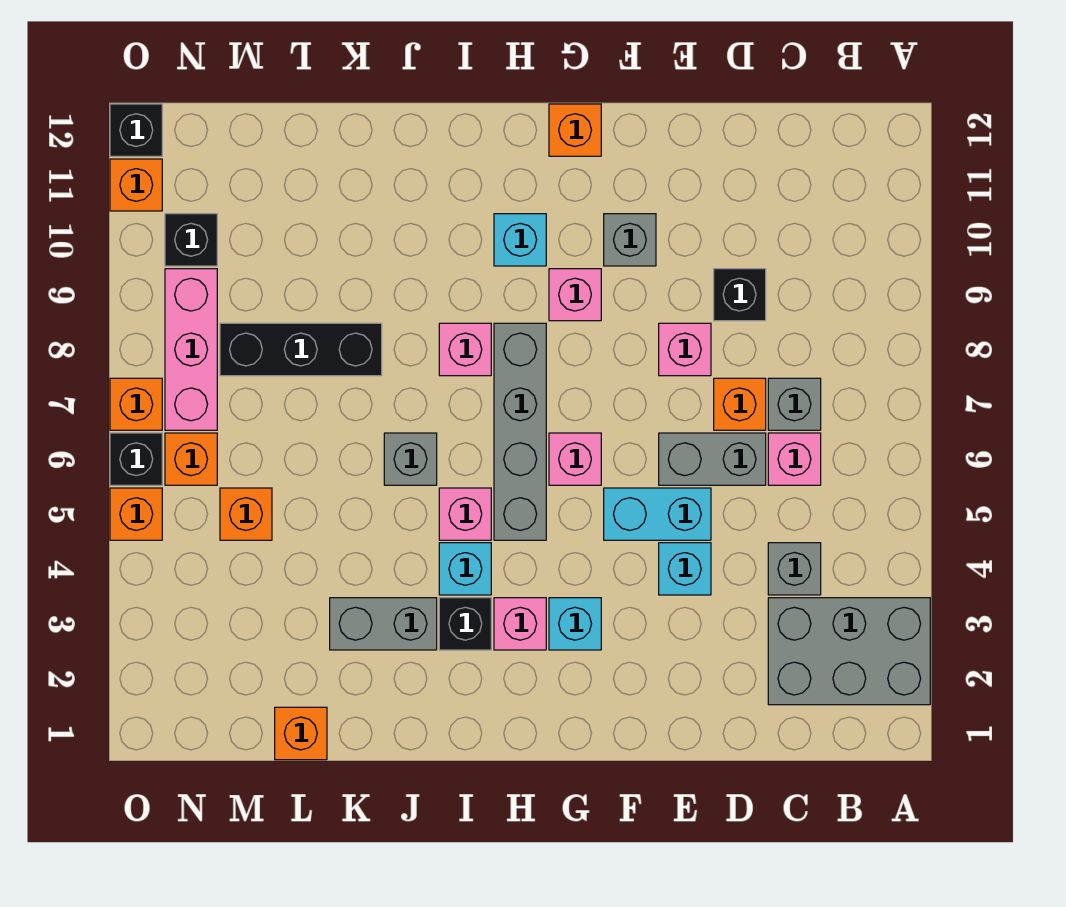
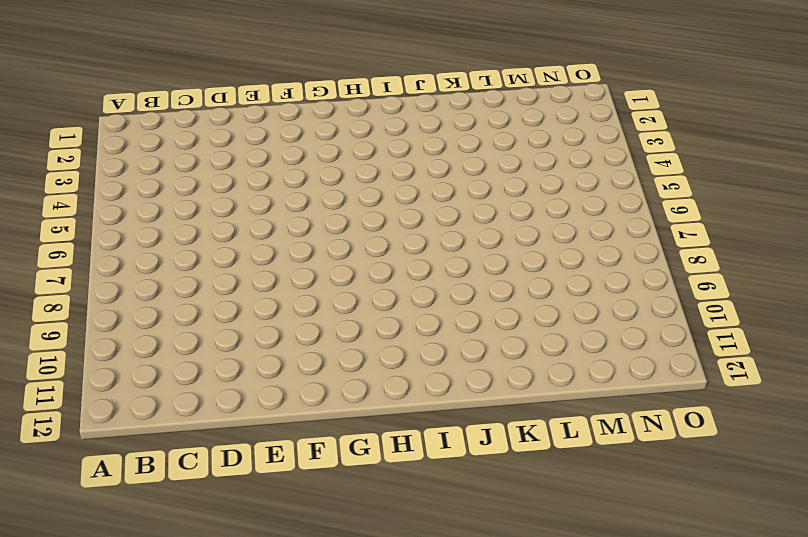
none -> grey 2x3 brick [768,598,930,705]
none -> grey 1x1 brick [768,543,821,595]
none -> pink 1x1 brick [768,433,821,485]
none -> grey 1x1 brick [768,378,821,430]

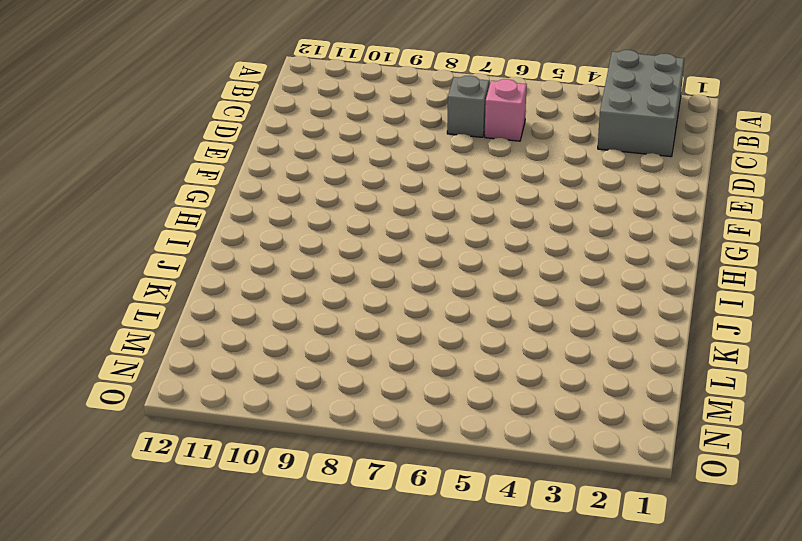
none -> grey 1x1 brick [768,543,821,595]
none -> grey 1x2 brick [659,433,766,485]
none -> orange 1x1 brick [714,378,766,430]
none -> black 1x1 brick [714,269,766,321]

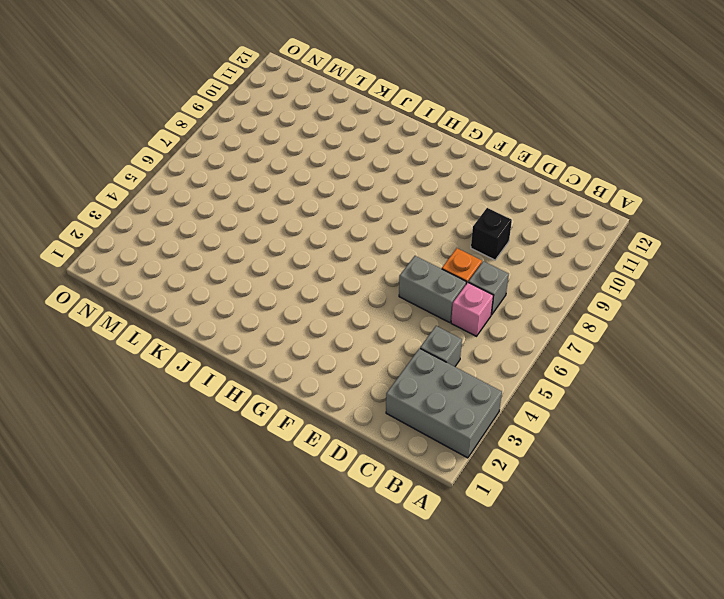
none -> cyan 1x1 brick [659,543,711,595]
none -> cyan 1x2 brick [604,488,711,540]
none -> pink 1x1 brick [659,323,711,376]
none -> grey 1x1 brick [604,214,656,266]

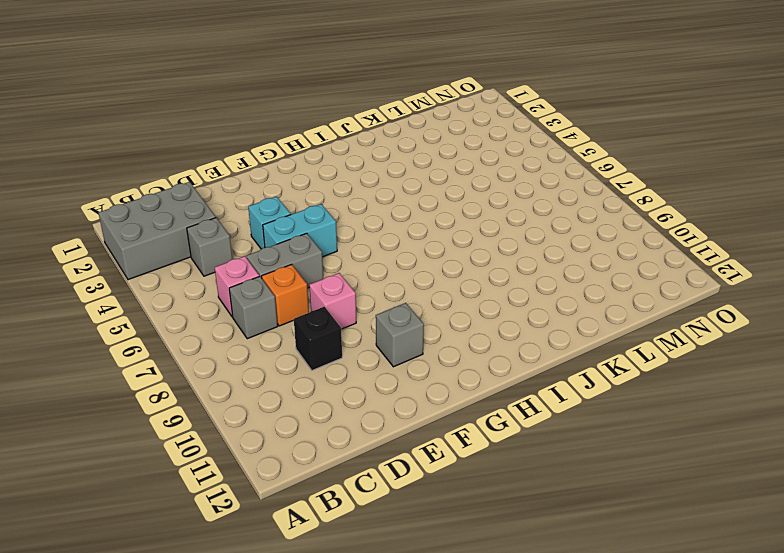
none -> cyan 1x1 brick [549,598,601,650]
none -> pink 1x1 brick [549,433,601,485]
none -> pink 1x1 brick [549,269,601,321]
none -> orange 1x1 brick [549,104,601,156]

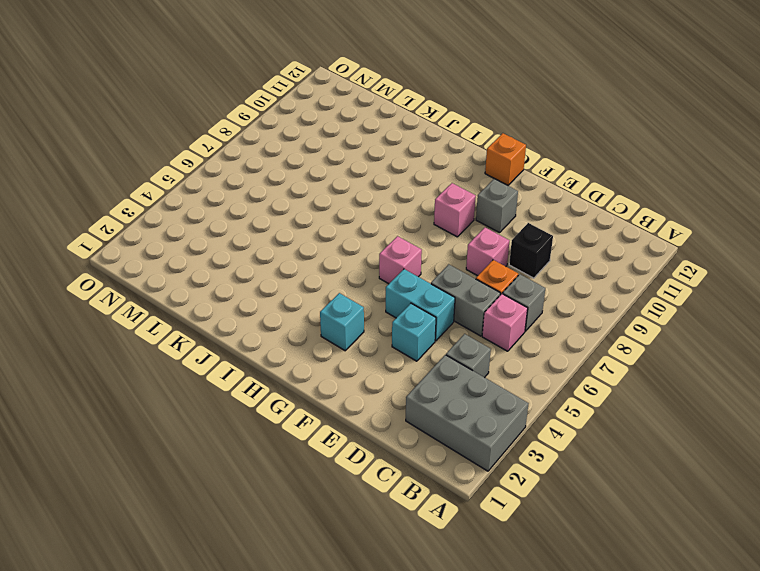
none -> pink 1x1 brick [494,598,546,650]
none -> grey 1x4 brick [494,323,546,540]
none -> cyan 1x1 brick [494,214,546,266]
none -> black 1x1 brick [439,598,491,650]

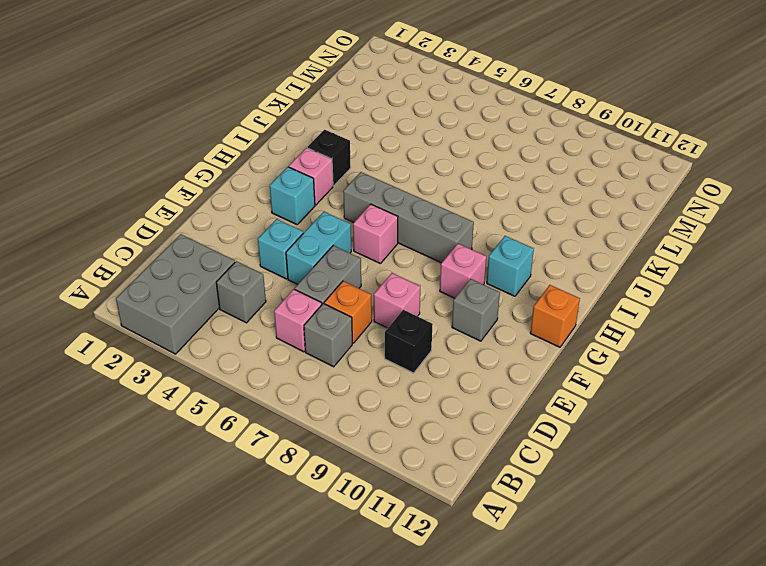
none -> cyan 1x1 brick [439,543,491,595]
none -> pink 1x1 brick [439,488,491,540]
none -> pink 1x1 brick [439,323,491,376]
none -> grey 1x2 brick [330,598,437,650]

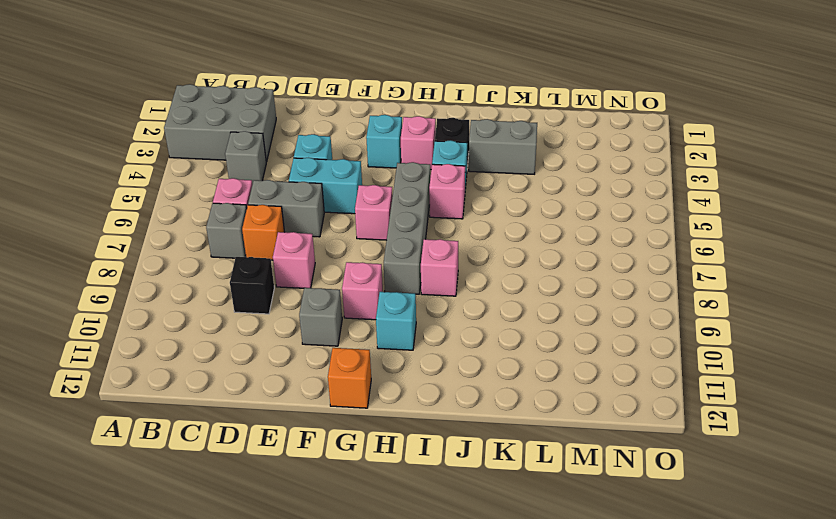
none -> grey 1x1 brick [384,433,437,485]
none -> black 1x3 brick [220,323,382,376]
none -> orange 1x1 brick [275,707,327,760]
none -> orange 1x1 brick [220,488,272,540]

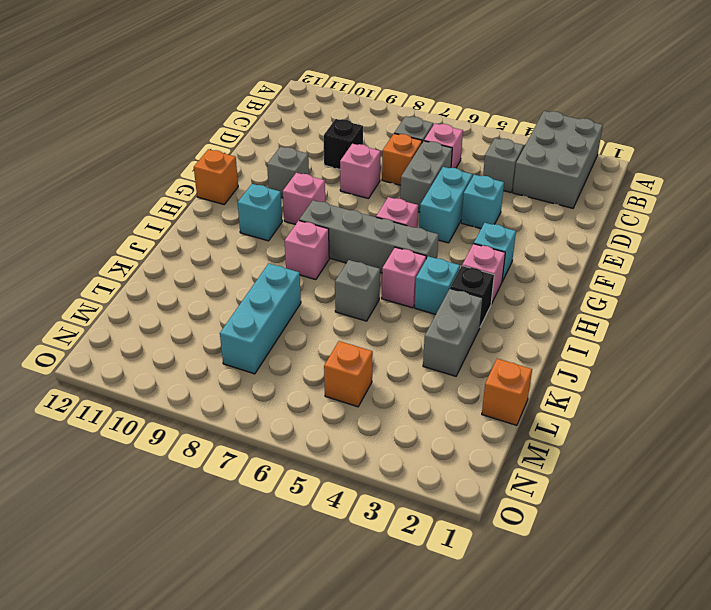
cyan 1x3 brick [220,264,301,374] -> black 1x3 brick [220,323,382,376]
none -> orange 1x1 brick [165,433,217,485]
none -> pink 1x3 brick [165,269,217,430]
none -> black 1x1 brick [165,214,217,266]
none -> orange 1x1 brick [110,488,162,540]

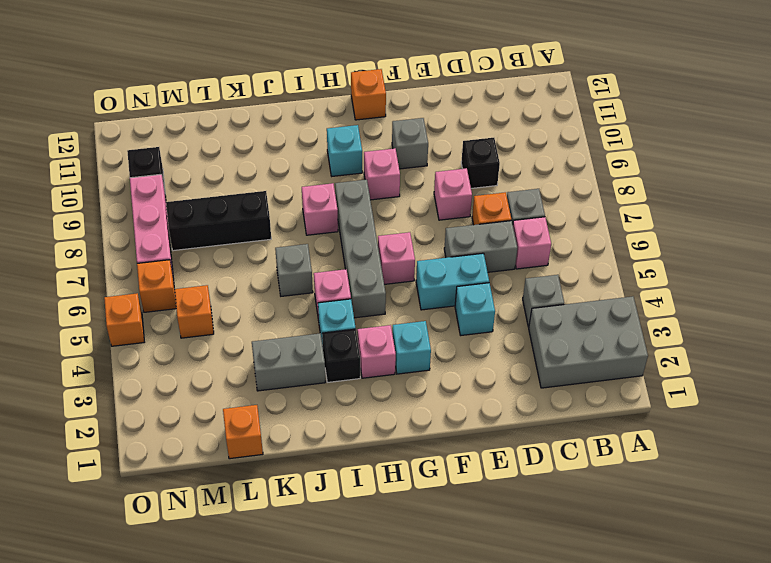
none -> black 1x1 brick [110,433,162,485]
none -> orange 1x1 brick [110,378,162,430]
none -> orange 1x1 brick [110,159,162,211]
none -> black 1x1 brick [110,104,162,156]

